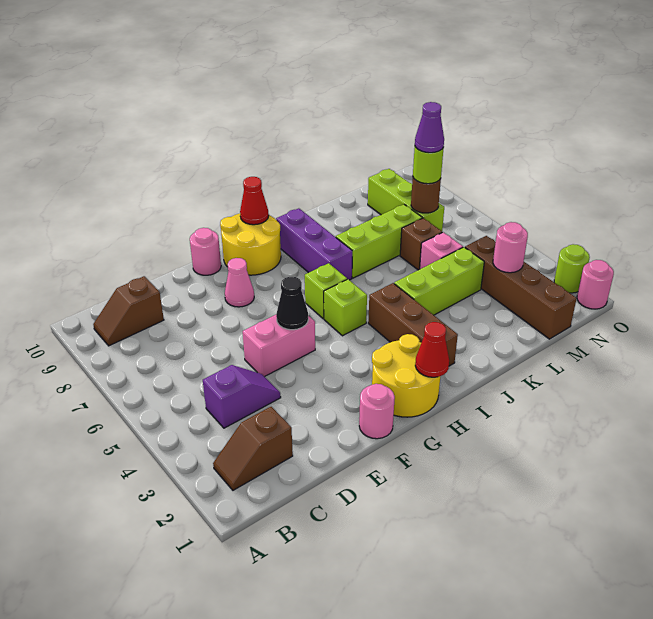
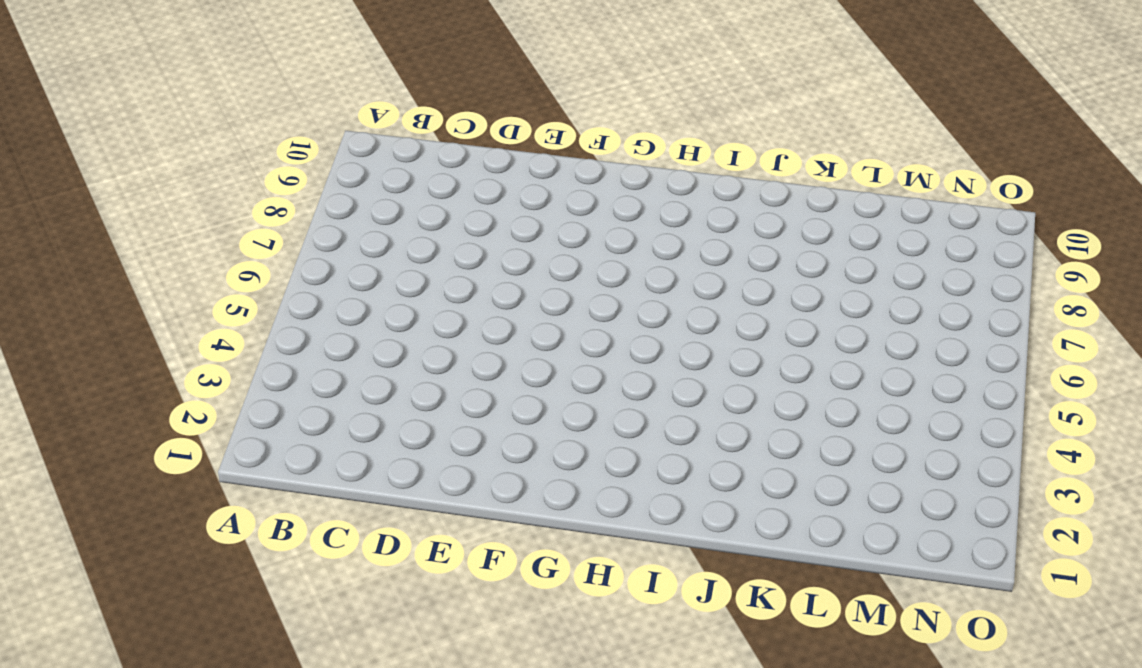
none -> brown 1x2 slope [213,407,293,490]
none -> brown 1x2 slope [93,276,164,346]
none -> purple 1x2 slope [203,365,281,428]

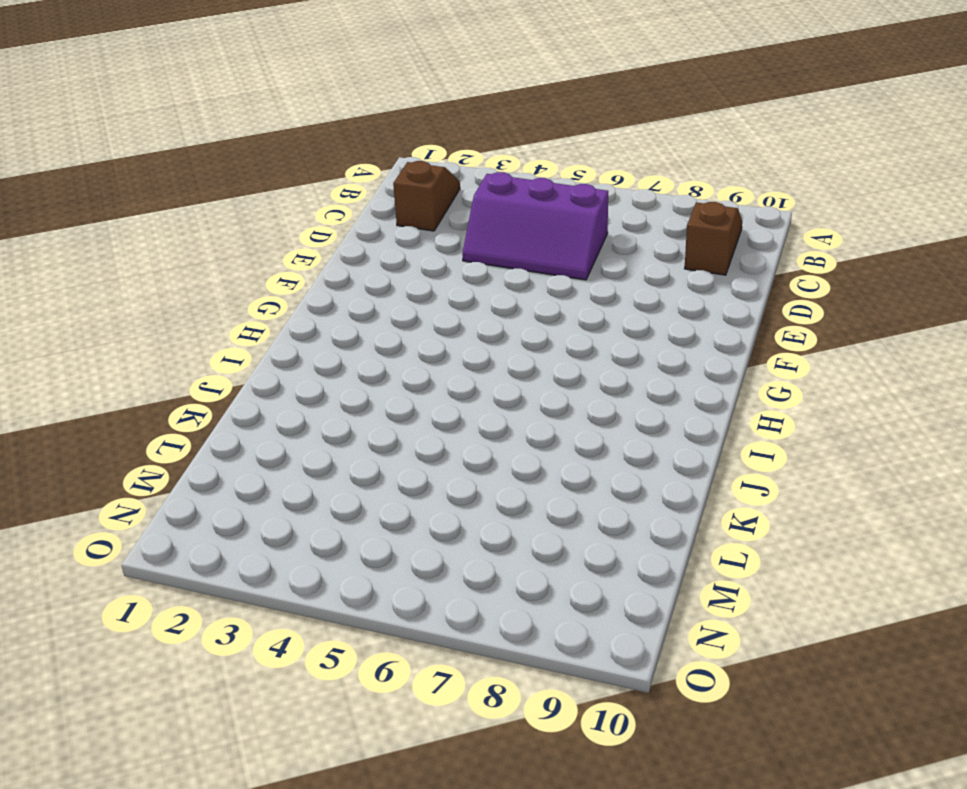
purple 2x3 slope [462,172,608,280] -> purple 1x2 slope [203,365,281,428]
none -> pink 1x2 brick [243,315,315,377]
none -> pink 1x1 round brick [359,384,395,439]
none -> pink 1x1 cone [225,258,254,307]

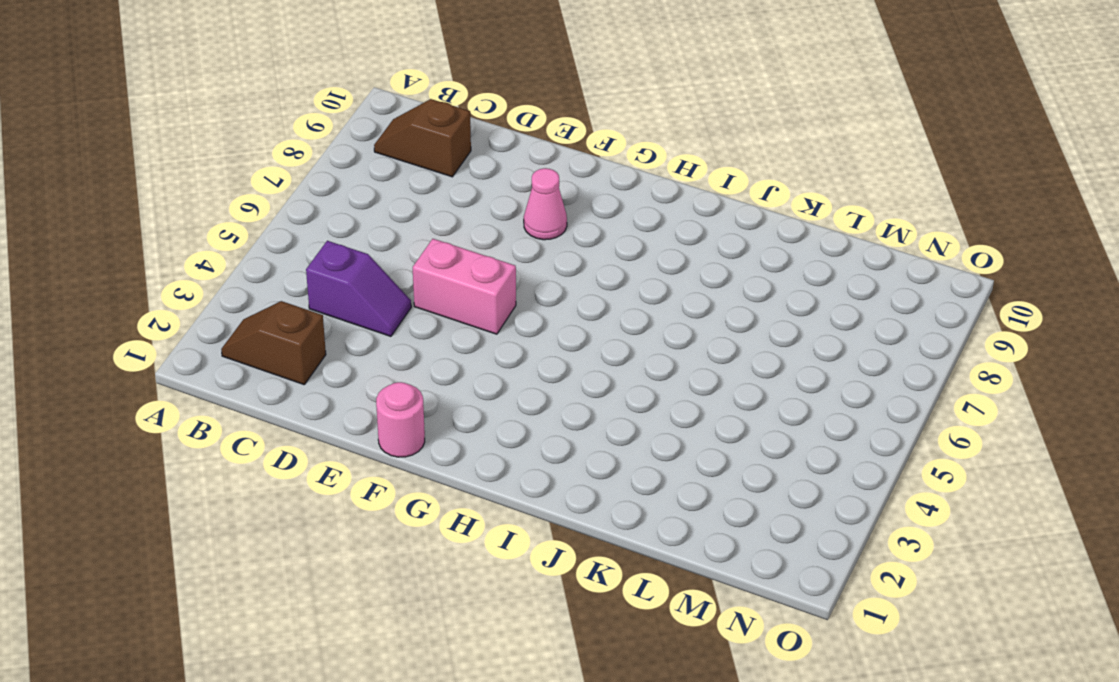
none -> pink 1x1 round brick [190,228,221,275]
none -> yellow 2x2 round brick [372,334,440,417]
none -> yellow 2x2 round brick [220,213,281,275]

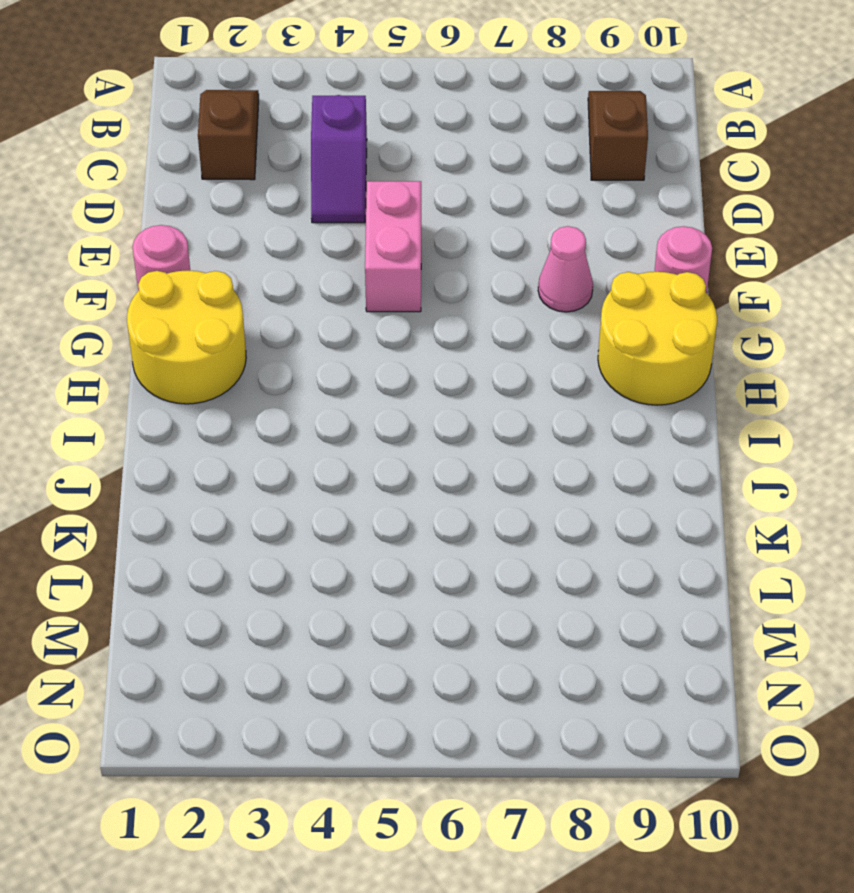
none -> lime 1x1 brick [324,279,367,336]
none -> lime 1x1 brick [305,263,347,319]
none -> brown 1x3 brick [368,283,458,366]

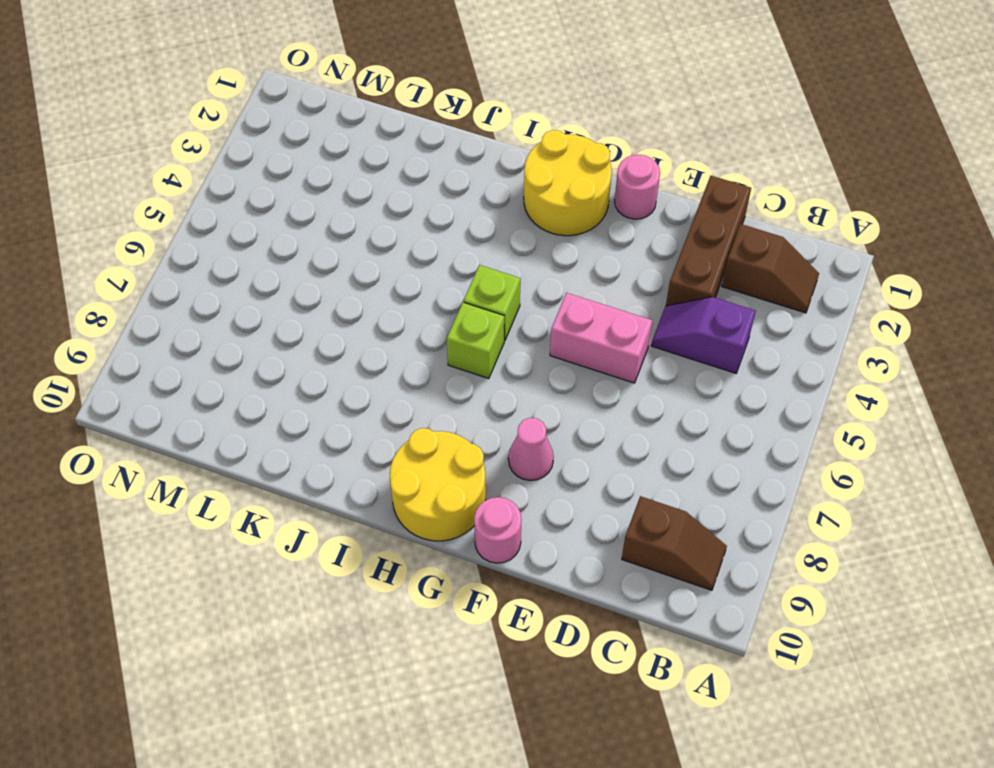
brown 1x3 brick [666,176,751,306] -> brown 1x3 brick moved to [368,283,458,366]
none -> purple 1x3 brick [276,208,352,280]
none -> lime 1x3 brick [394,247,484,315]
none -> lime 1x3 brick [336,204,422,278]

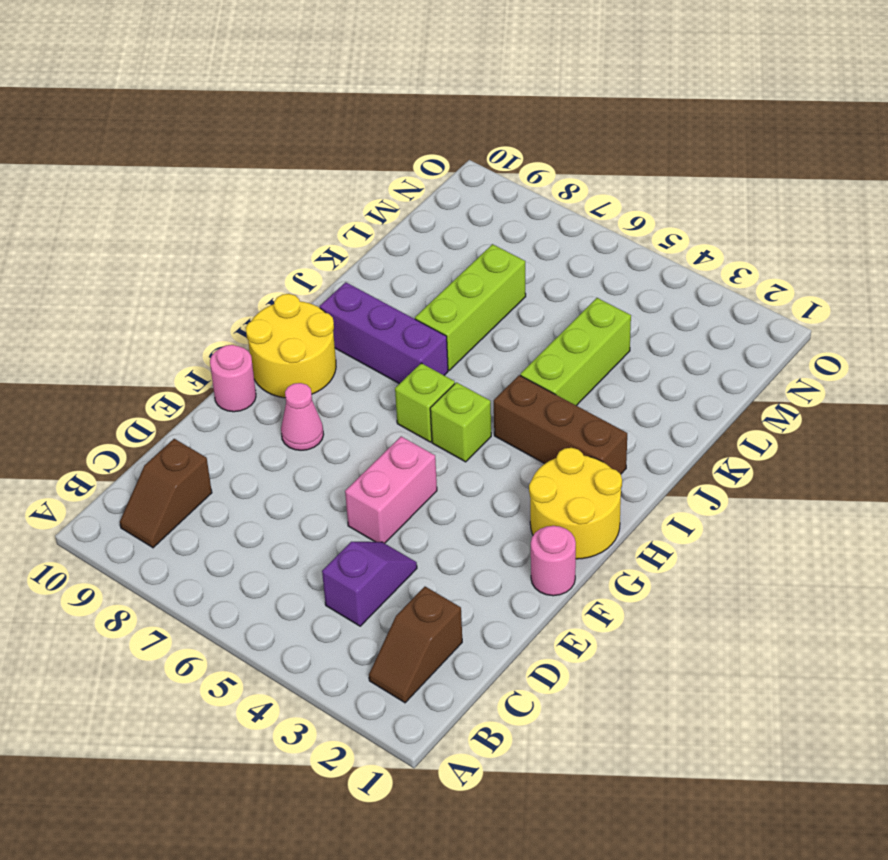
none -> pink 1x1 brick [420,232,463,269]
none -> brown 1x1 brick [400,218,442,270]
none -> brown 1x4 brick [465,236,577,339]

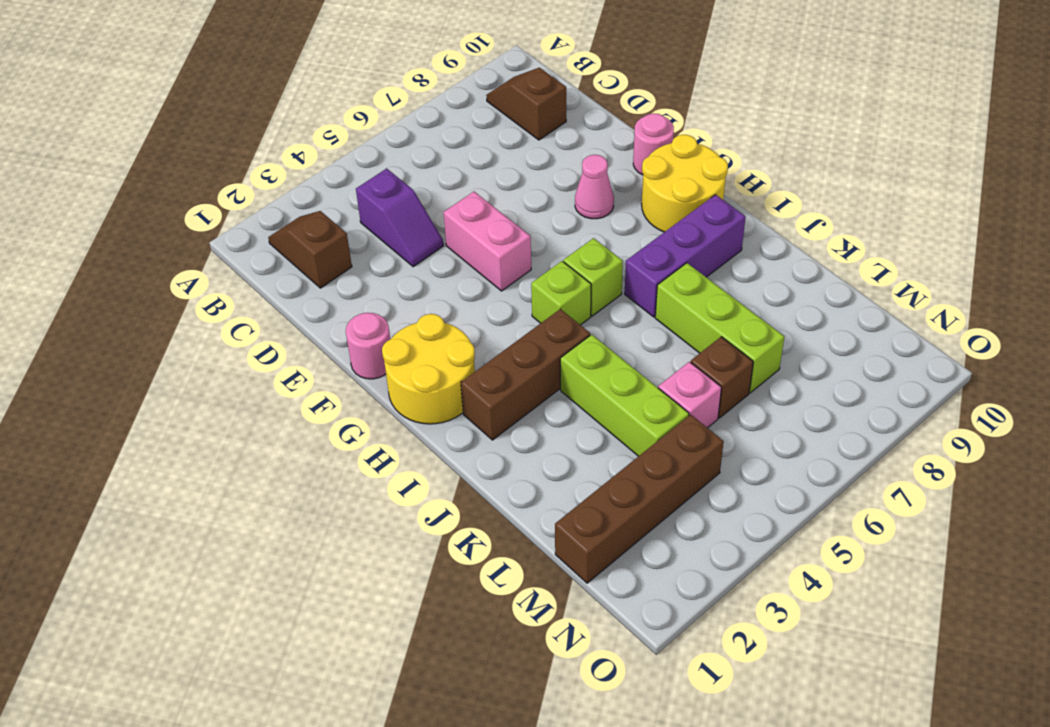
none -> lime 1x3 brick [368,169,444,231]
none -> pink 1x1 round brick [577,260,614,309]
none -> lime 1x1 round brick [554,244,590,293]

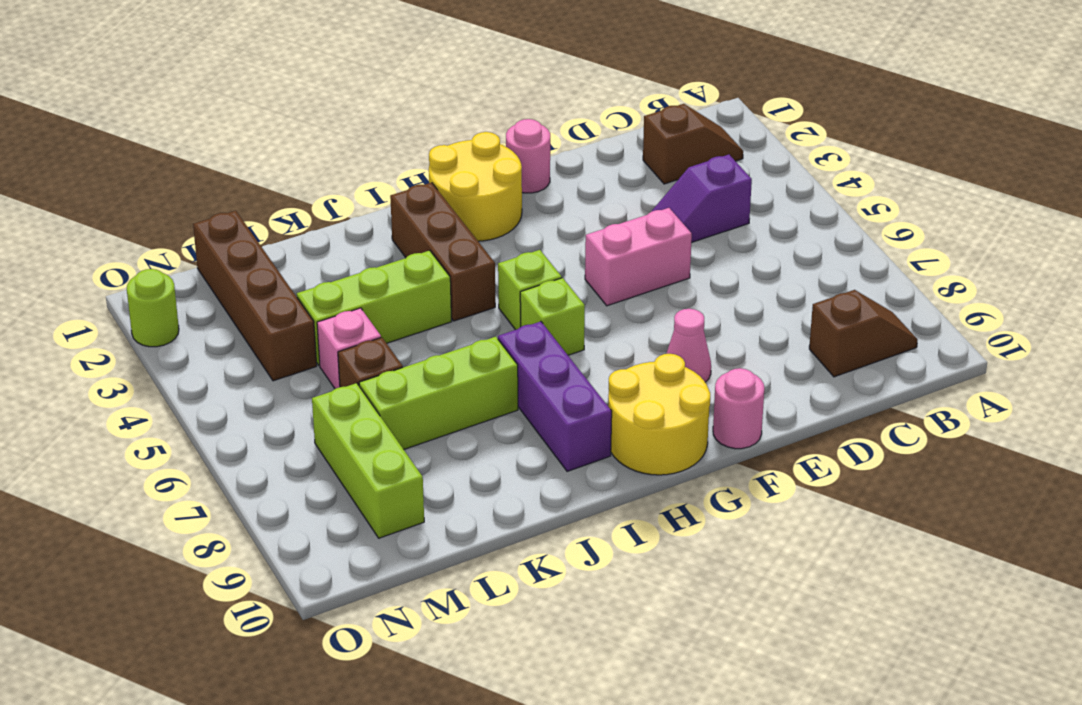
none -> pink 1x1 round brick [577,260,614,309]
none -> black 1x1 cone [276,277,308,330]
none -> red 1x1 cone [415,322,449,377]

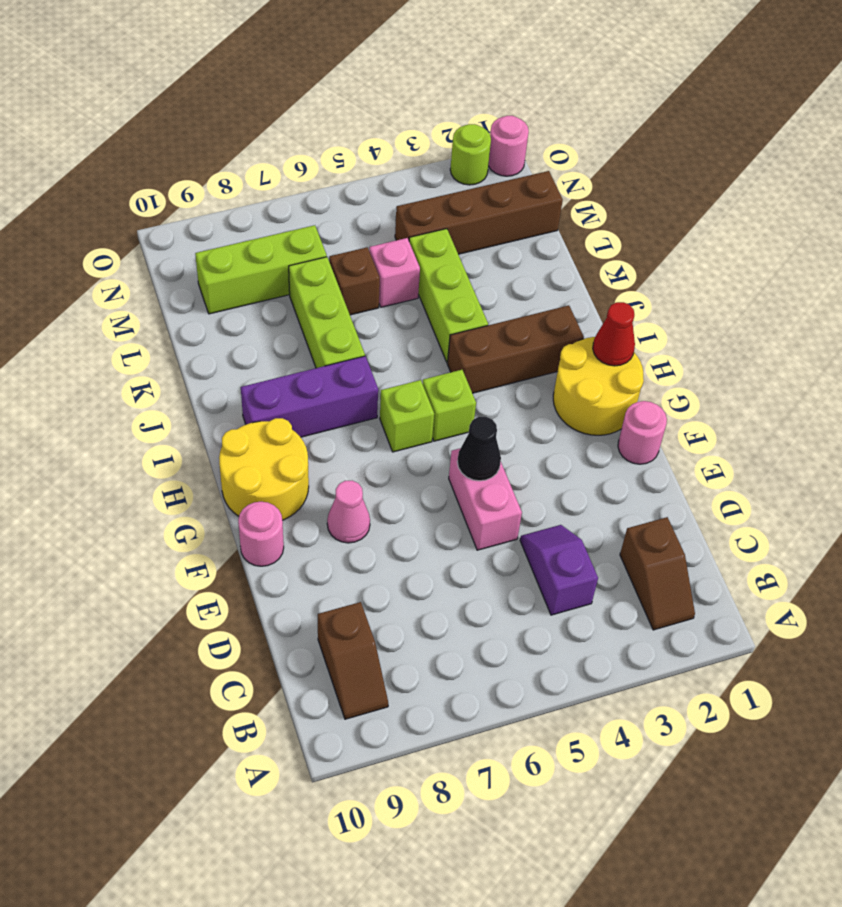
none -> red 1x1 cone [240,177,269,225]
none -> pink 1x1 round brick [493,222,528,273]
none -> brown 1x1 round brick [411,178,441,213]

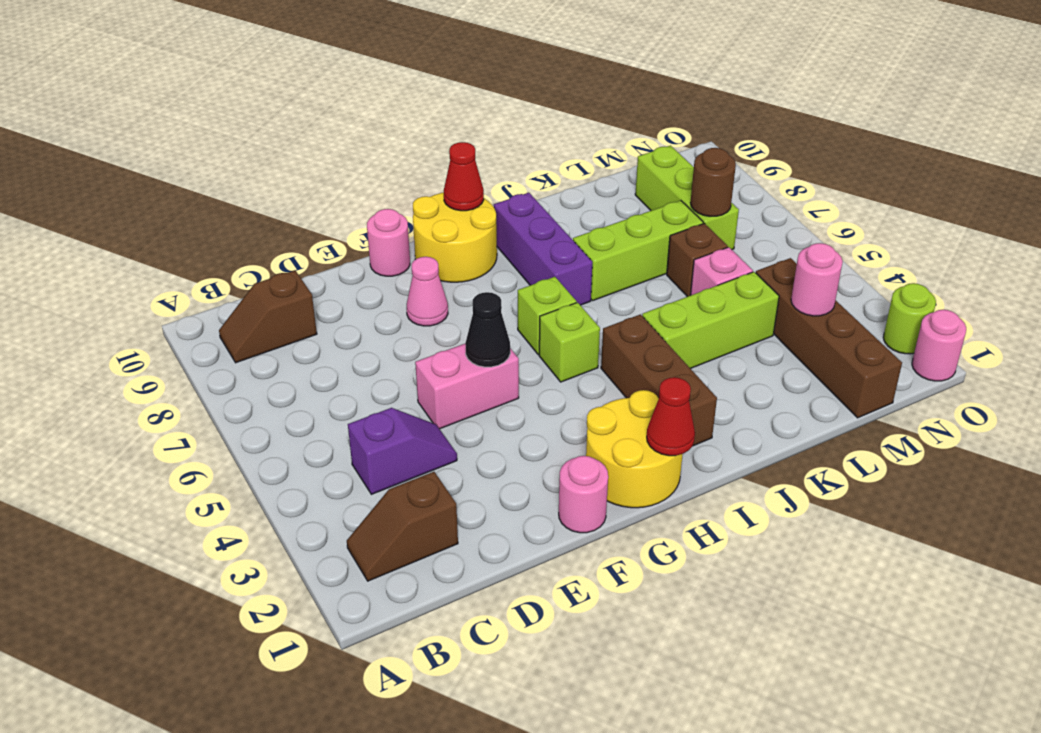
none -> lime 1x1 round brick [413,147,443,184]
none -> purple 1x1 cone [415,102,444,153]

